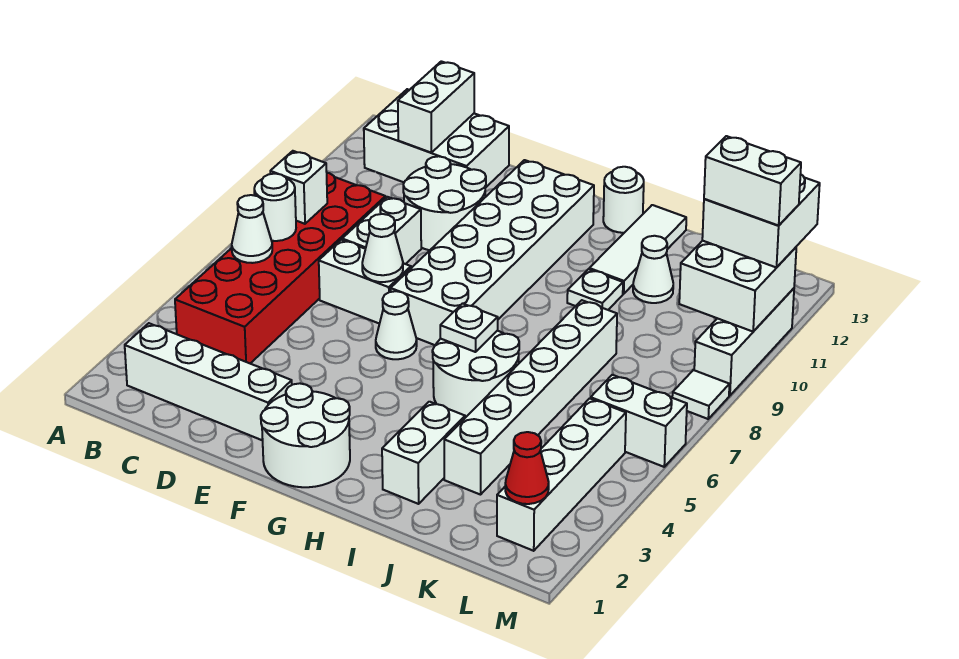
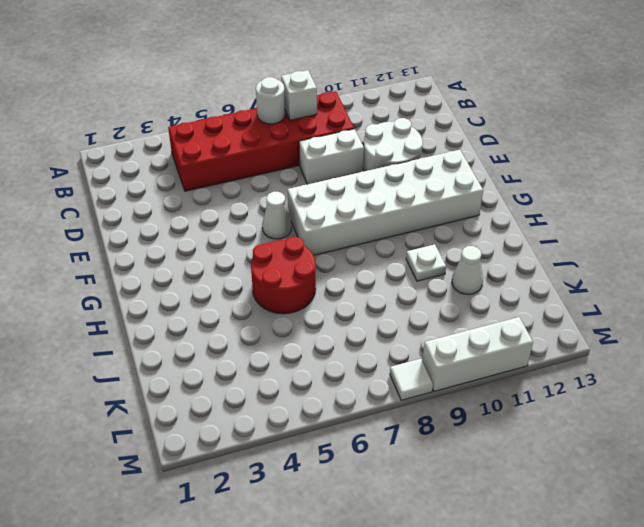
red 2x2 round brick [251,237,316,314] -> white 2x2 round brick [432,331,519,418]
none -> white 1x4 brick [125,323,292,441]
none -> white 2x3 brick [364,89,509,188]
none -> white 1x2 brick [319,240,411,324]
none -> white 2x2 round brick [261,383,350,487]

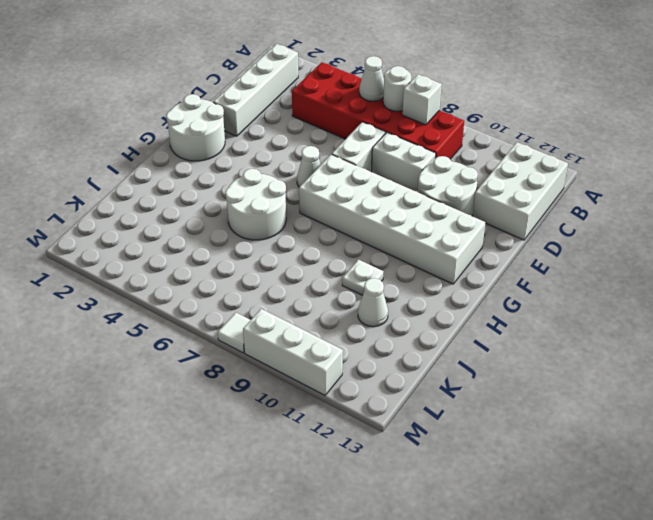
none -> white 1x1 round brick [603,167,644,233]
none -> white 1x2 brick [382,402,465,504]
none -> white 1x3 tile [589,205,686,294]
none -> white 1x6 brick [444,300,617,495]

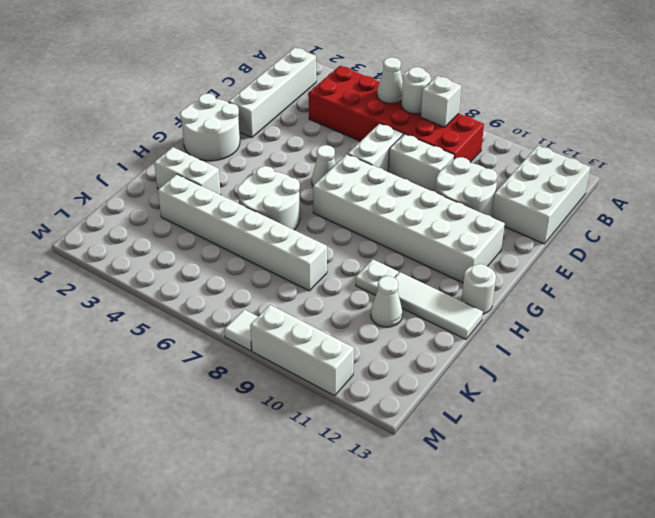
none -> white 1x4 brick [497,398,626,551]
none -> white 1x2 brick [591,375,687,467]
none -> white 1x2 brick [398,61,474,153]
none -> white 1x1 cone [362,214,403,282]

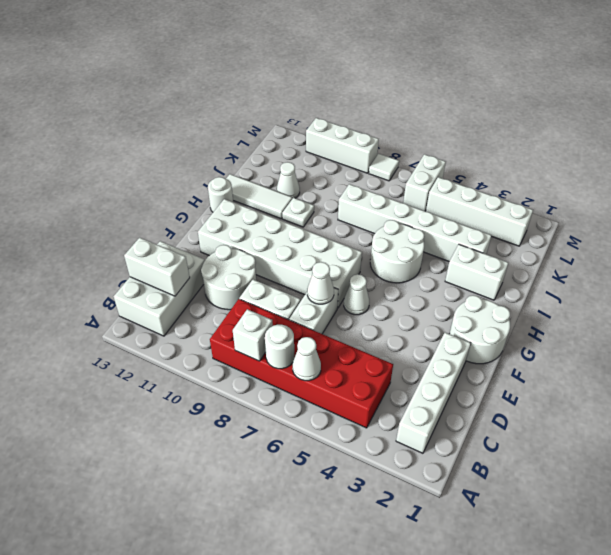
none -> white 1x1 plate [440,304,498,352]
none -> red 1x1 cone [505,432,549,504]
none -> white 2x2 brick [679,241,796,331]
none -> white 2x2 brick [702,174,820,268]

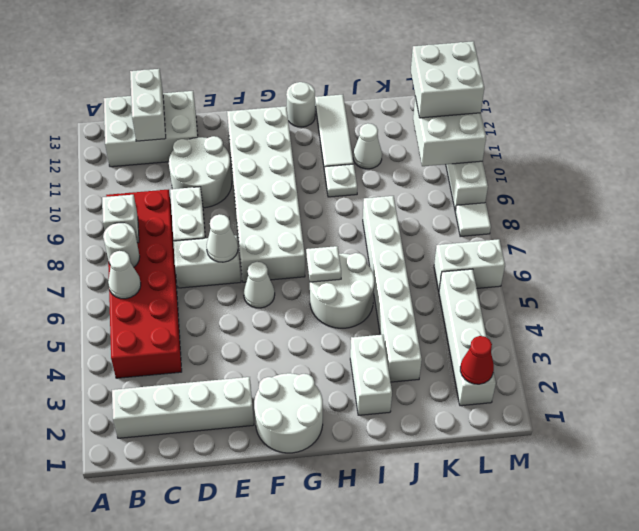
none -> white 1x2 brick [704,136,801,226]

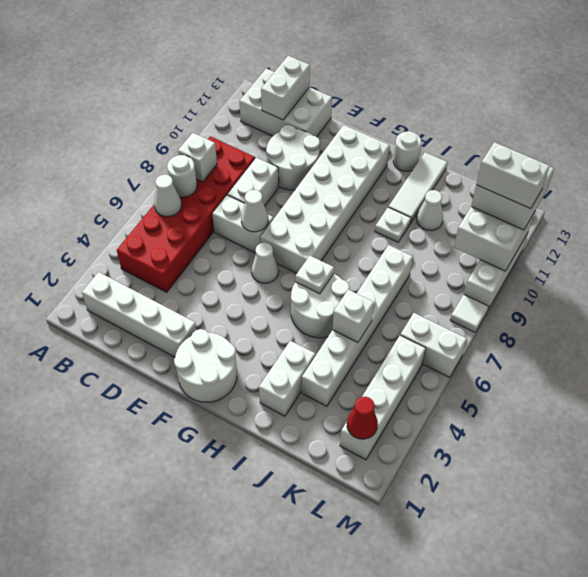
white 1x1 brick [333,290,374,342] -> none

